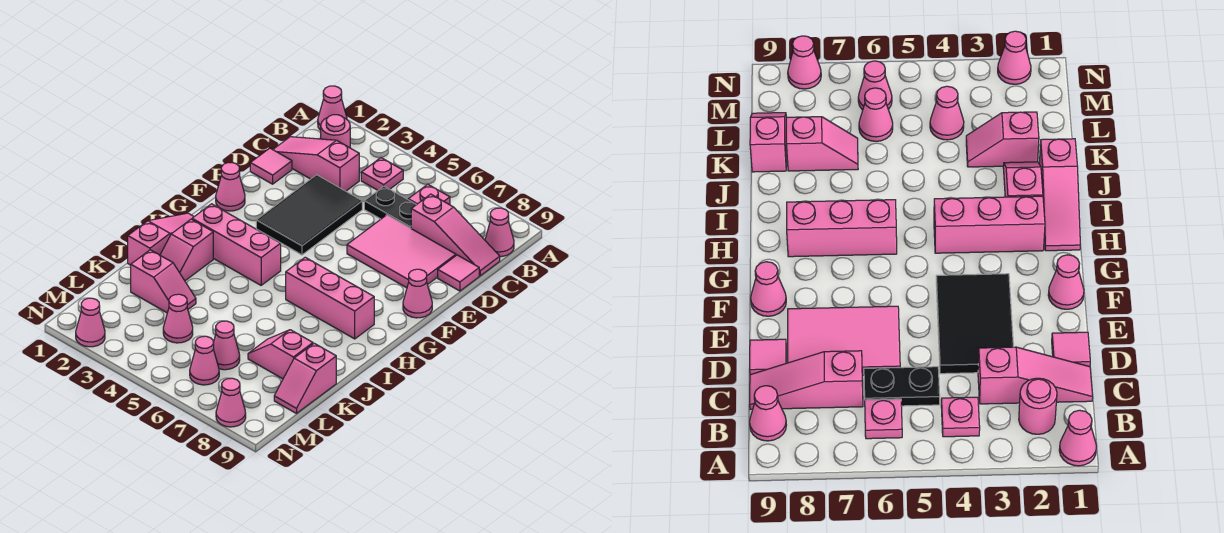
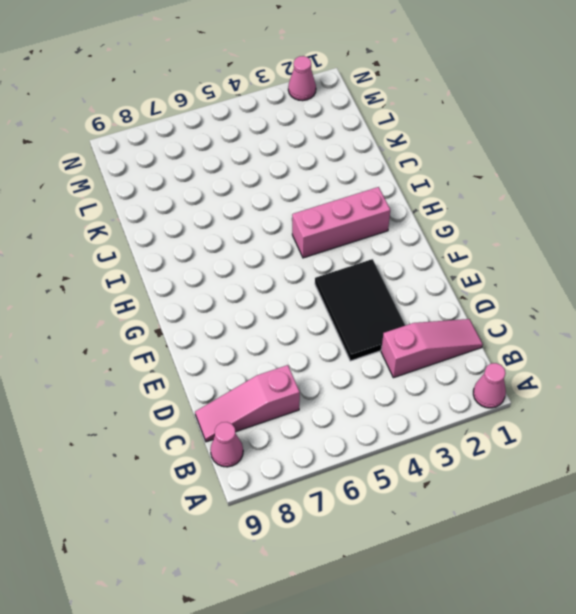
none -> pink 1x1 round brick [321,115,350,148]
none -> pink 1x1 plate [361,158,403,190]
none -> pink 1x1 plate [408,184,450,205]

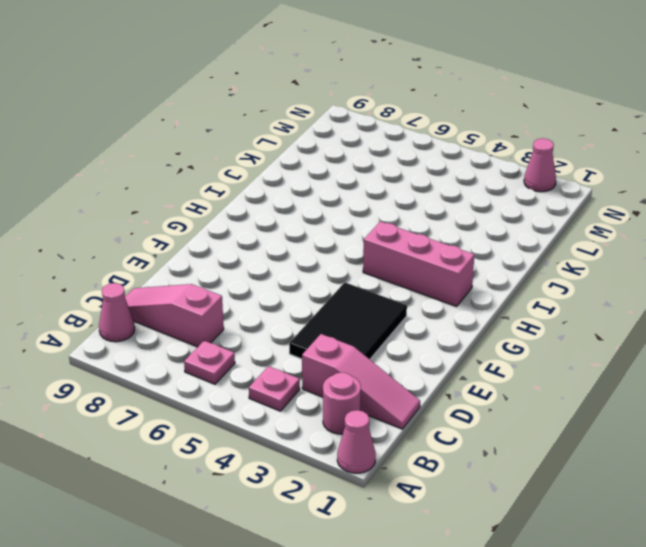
none -> black 1x2 plate [364,186,416,228]
none -> pink 1x1 tile [250,148,292,184]
none -> pink 2x3 tile [347,215,456,288]

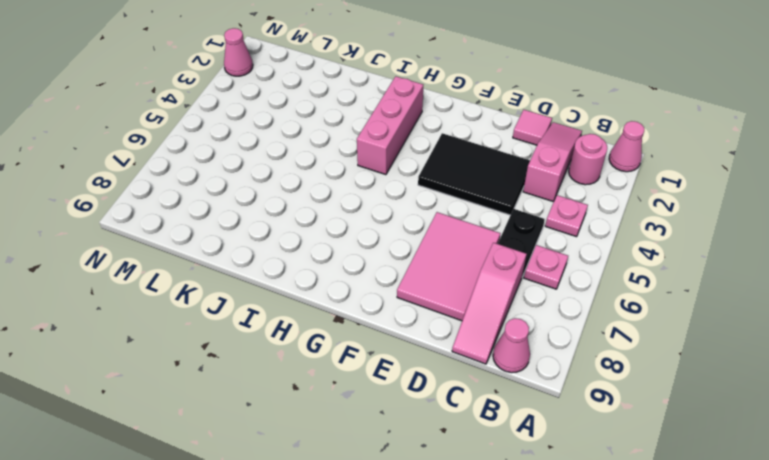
none -> pink 1x1 tile [438,255,479,291]
none -> pink 1x1 cone [216,163,245,211]
none -> pink 1x1 cone [403,269,432,318]

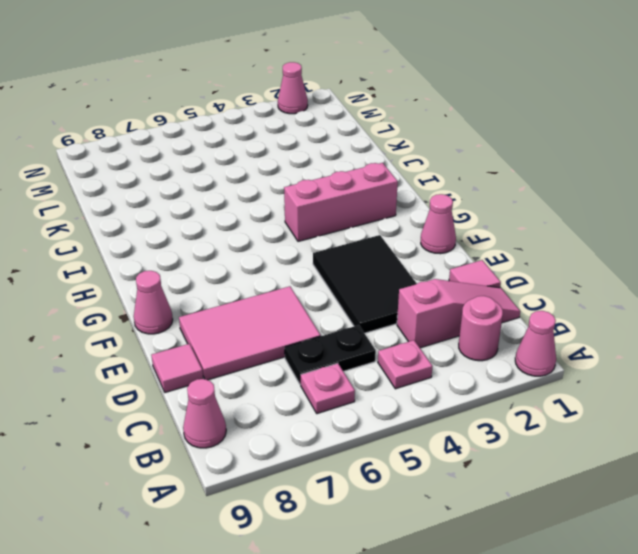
none -> pink 1x3 slope [411,194,500,276]
none -> pink 1x3 slope [128,213,194,265]
none -> pink 1x3 brick [286,257,374,339]

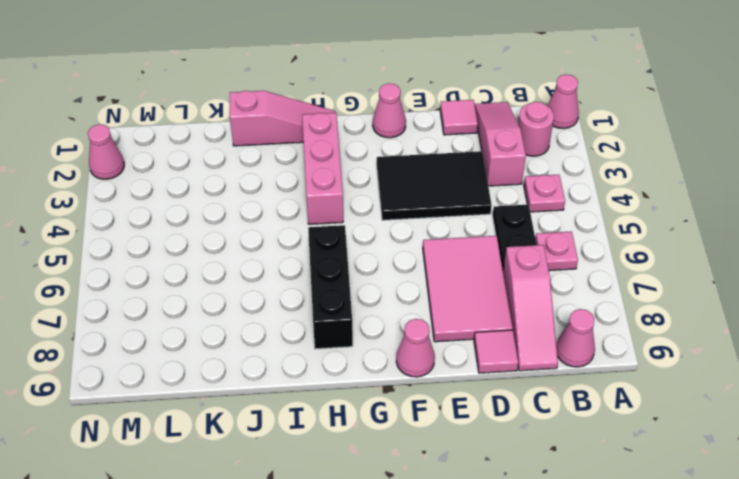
black 1x3 brick [308,225,353,349] -> pink 1x3 brick [286,257,374,339]
none -> pink 1x2 slope [160,219,213,281]
none -> pink 1x2 slope [131,250,196,313]
none -> pink 1x2 slope [248,330,313,379]

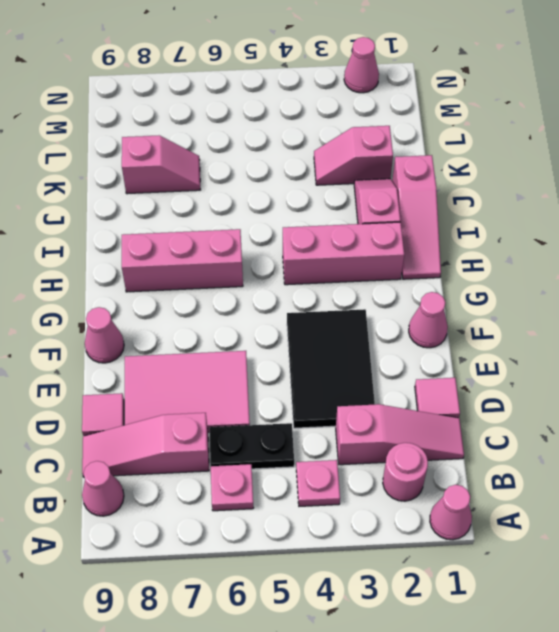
none -> pink 1x2 slope [274,343,336,414]
none -> pink 1x1 cone [163,294,193,343]
none -> pink 1x1 cone [213,321,240,370]

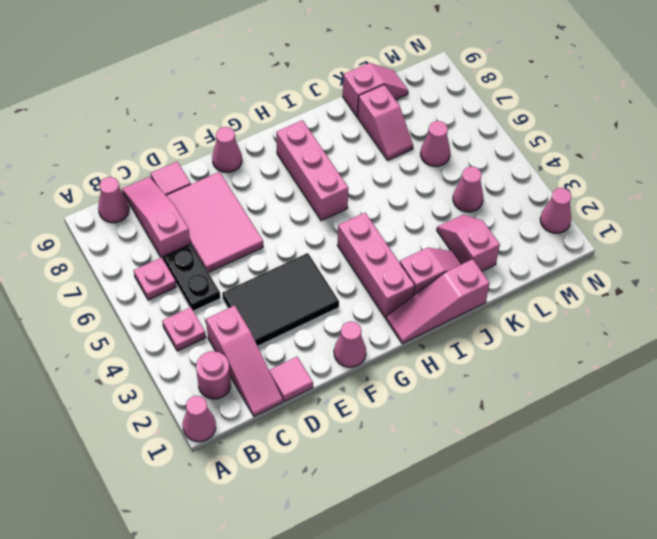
none -> pink 1x1 cone [190,336,219,385]
none -> pink 1x1 cone [216,378,246,427]

